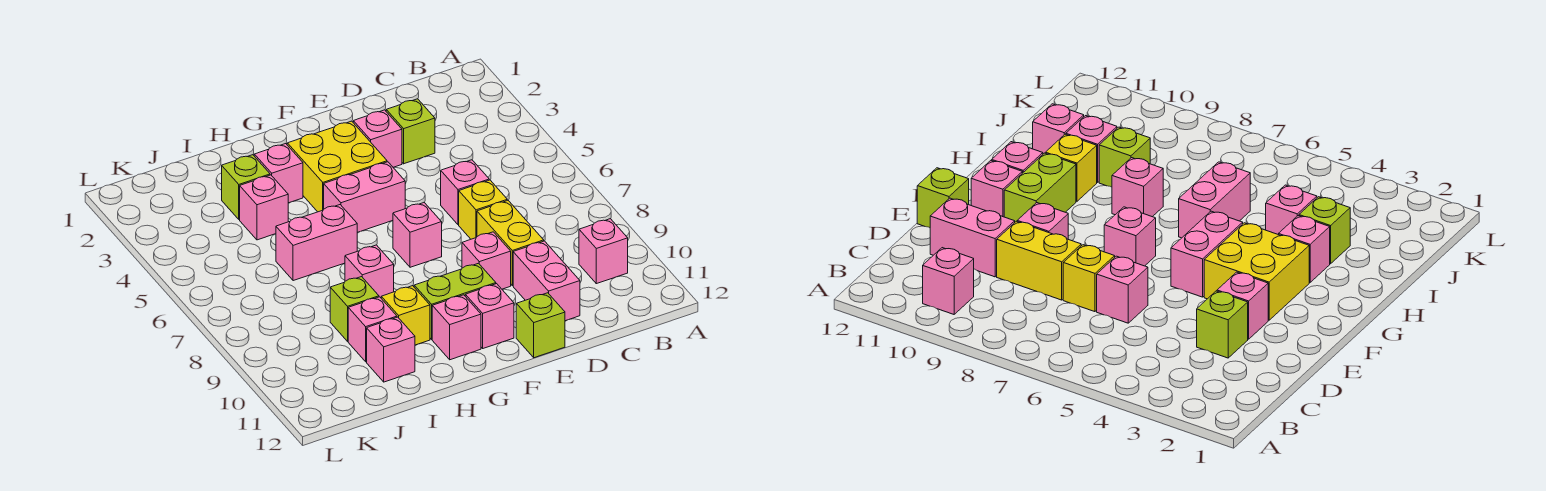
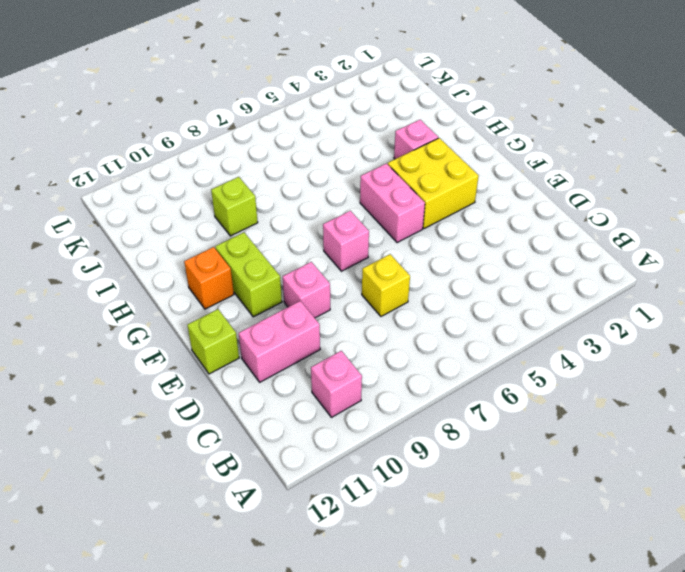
orange 1x1 brick [184,247,234,309] -> pink 1x1 brick [432,295,481,360]
none -> lime 1x1 brick [386,99,435,164]
none -> pink 1x1 brick [441,160,489,225]
none -> yellow 1x2 brick [477,200,544,286]

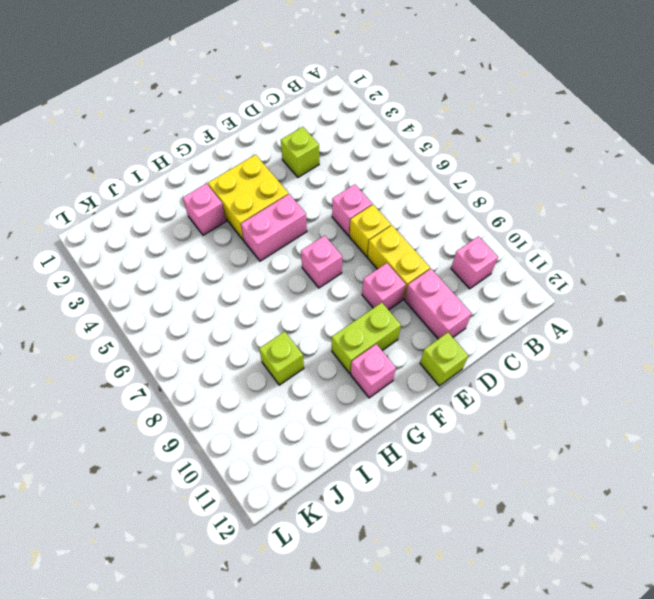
none -> pink 1x1 brick [353,110,402,167]
none -> pink 1x1 brick [465,284,514,348]
none -> pink 1x2 brick [276,205,357,281]

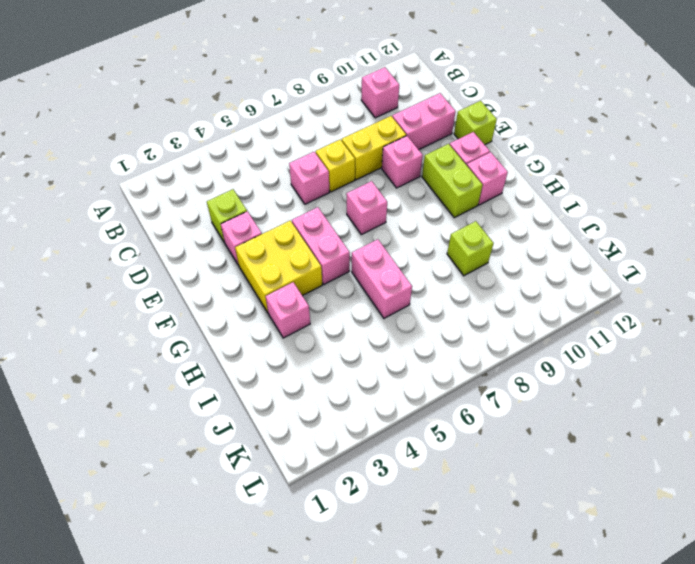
none -> pink 1x1 brick [345,245,394,298]
none -> yellow 1x1 brick [381,286,430,345]
none -> lime 1x1 brick [222,155,270,220]

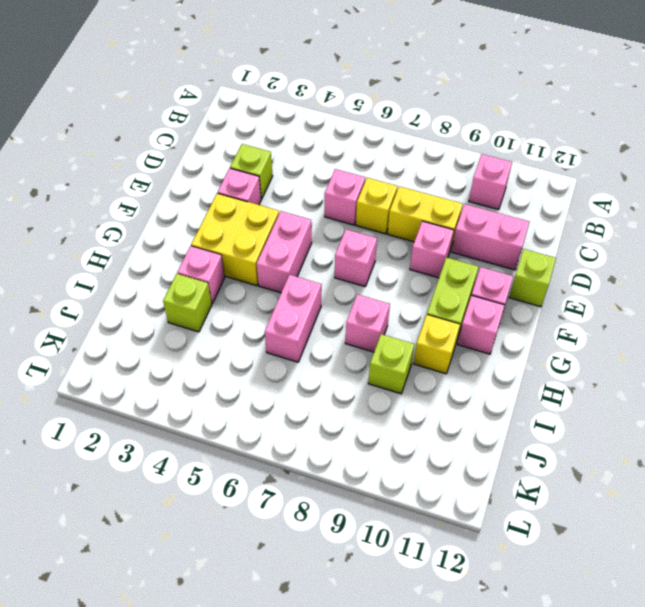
none -> pink 1x1 brick [240,175,288,240]
none -> pink 1x1 brick [348,297,397,362]
none -> pink 1x1 brick [367,317,415,382]

